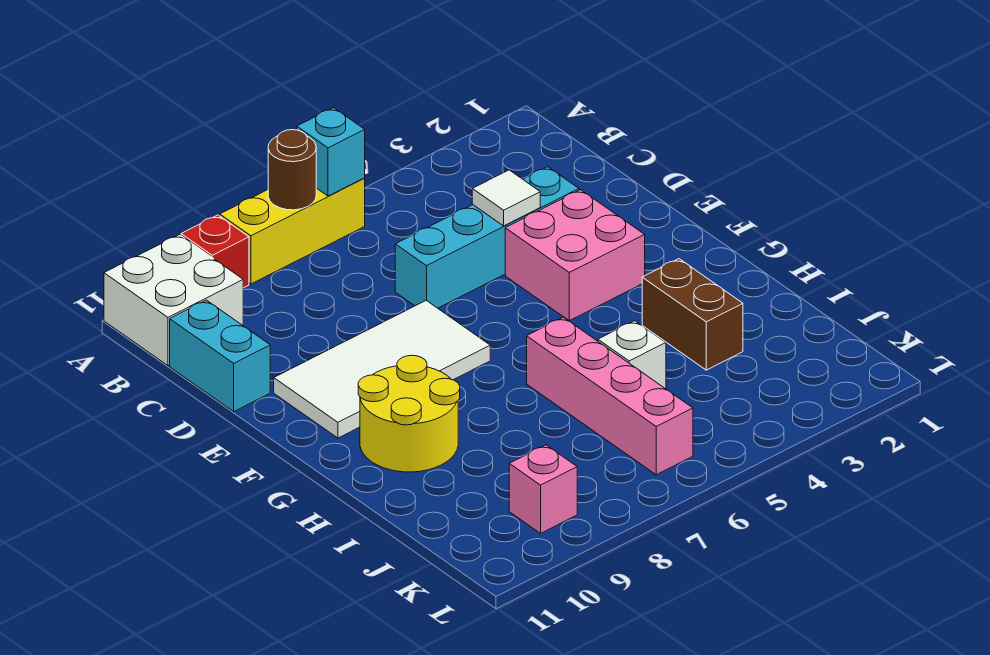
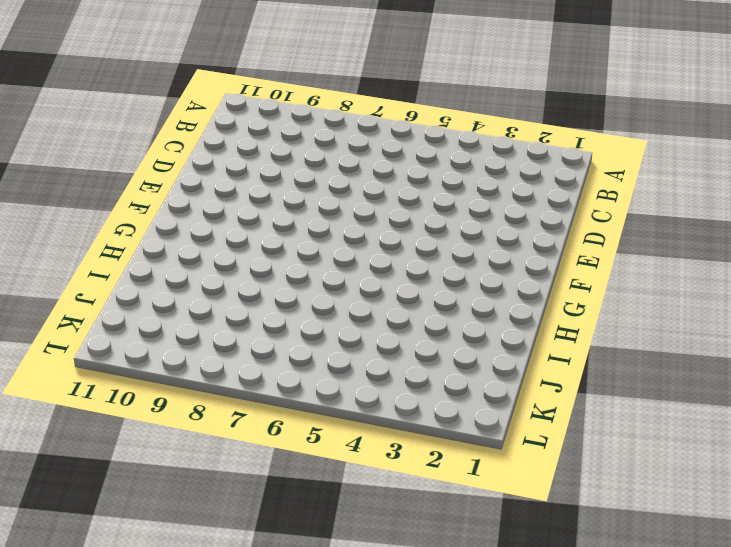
none -> yellow 1x3 brick [220,178,365,284]
none -> red 1x1 brick [181,215,249,288]
none -> white 2x2 brick [104,235,243,366]

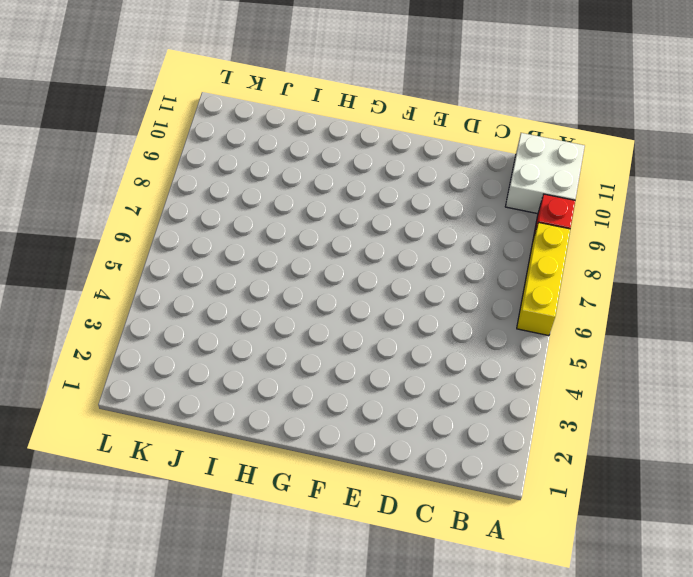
none -> cyan 1x2 brick [170,300,270,411]
none -> cyan 1x4 brick [395,167,579,308]
none -> pink 2x2 brick [505,190,645,321]

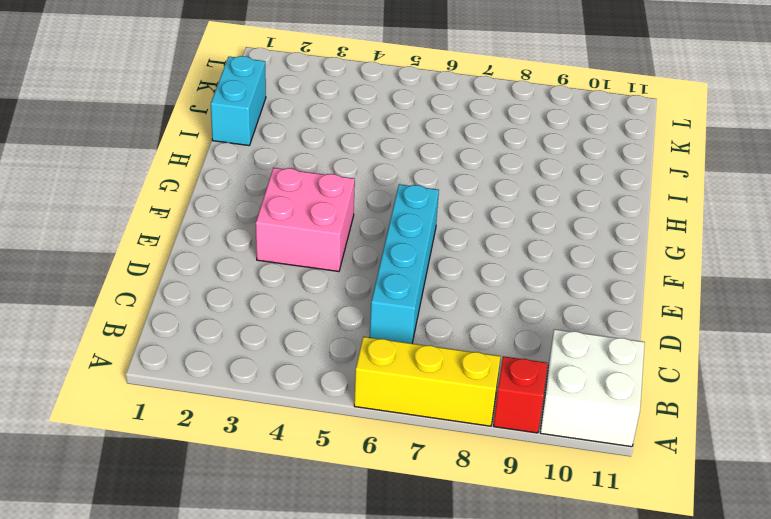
cyan 1x4 brick [370,184,439,343] -> cyan 1x4 brick turned to [395,167,579,308]
cyan 1x2 brick [211,56,266,145] -> cyan 1x2 brick moved to [170,300,270,411]
none -> white 2x4 tile [274,300,490,438]
none -> yellow 2x2 round brick [358,355,460,472]
none -> brown 1x2 brick [642,259,743,370]

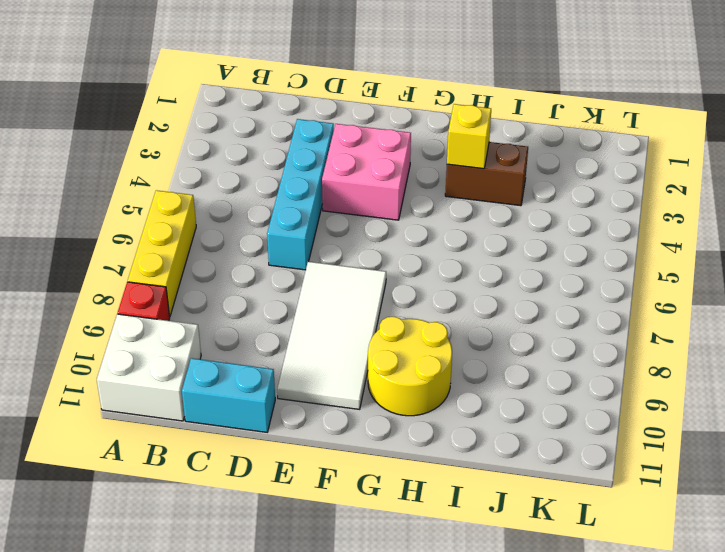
yellow 1x1 brick [447,104,491,169] -> none
none -> pink 1x4 brick [527,317,693,475]
none -> white 1x1 brick [598,321,666,389]
none -> pink 1x1 brick [509,445,577,533]

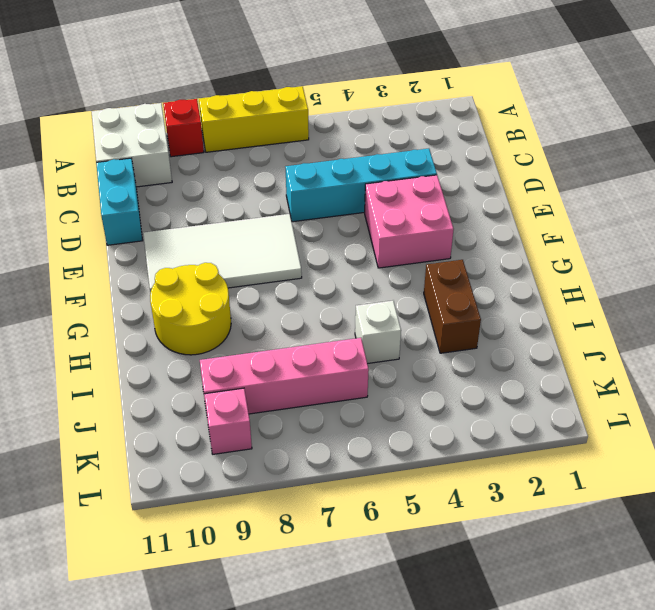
pink 1x4 brick [200,338,369,414] -> pink 1x4 brick turned to [527,317,693,475]
none -> cyan 1x1 brick [297,108,365,196]
none -> brown 1x1 round brick [268,130,316,210]
none -> white 1x1 tile [472,170,540,226]

